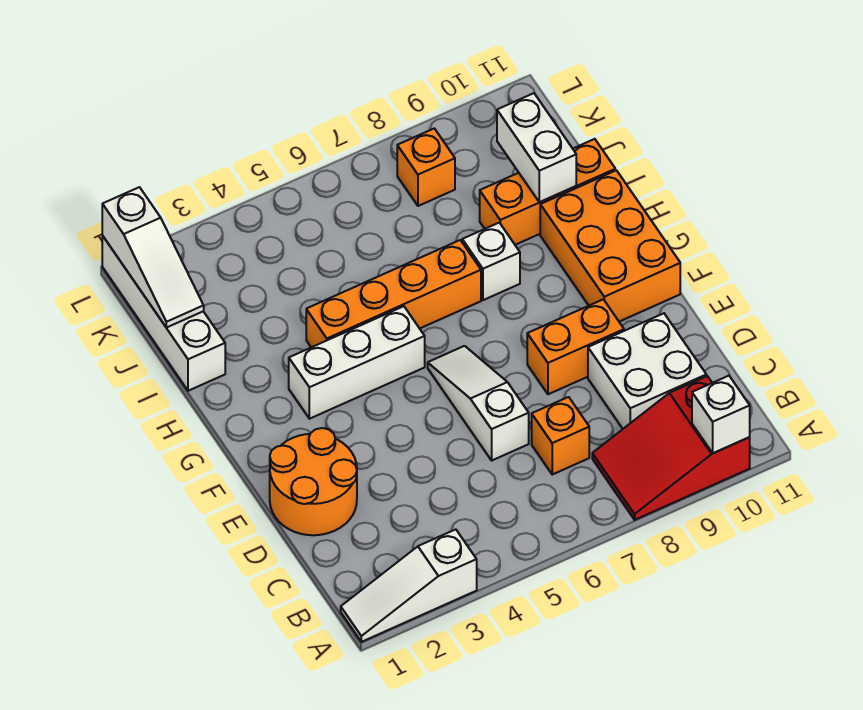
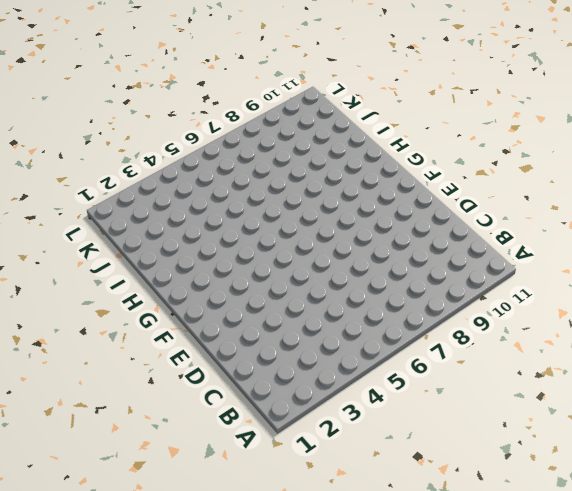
none -> white 1x3 slope [341,529,477,642]
none -> red 2x3 slope [592,376,750,520]
none -> orange 1x1 brick [532,397,589,475]

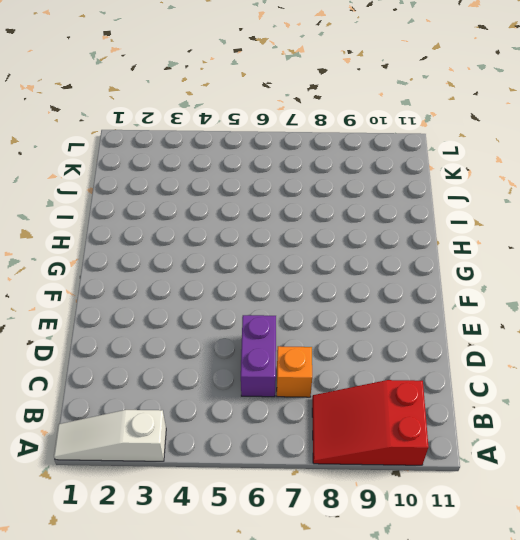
purple 1x2 brick [241,315,276,397] -> white 1x3 slope [428,346,529,460]
none -> white 2x2 brick [588,313,706,429]
none -> orange 2x2 round brick [270,428,357,535]
none -> orange 1x2 brick [527,299,624,394]

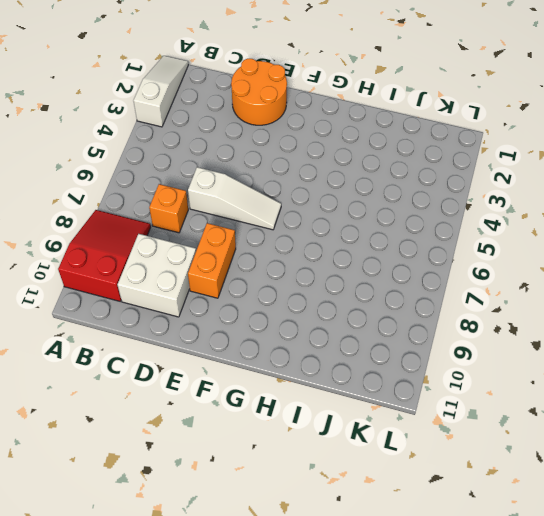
none -> orange 2x3 brick [540,170,680,322]
none -> white 1x3 brick [289,306,425,419]
none -> orange 1x4 brick [306,240,481,347]

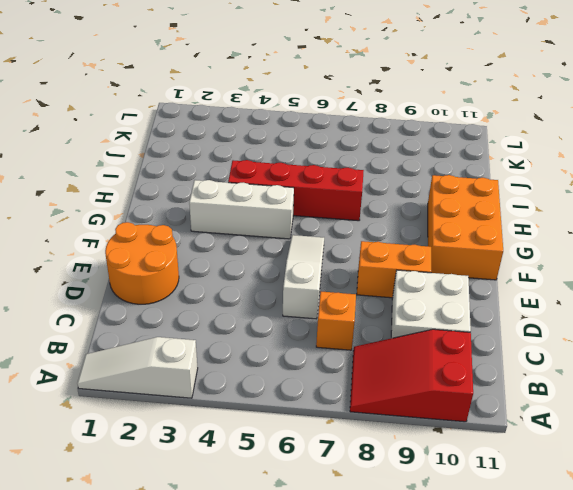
red 1x4 brick [228,160,364,221] -> orange 1x4 brick [306,240,481,347]
none -> white 1x1 brick [462,223,520,300]
none -> white 1x4 brick [102,236,225,391]
none -> orange 1x3 brick [480,139,615,245]

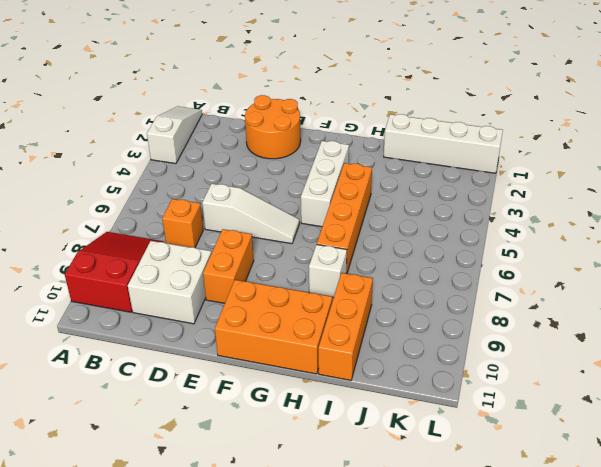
none -> orange 1x1 brick [397,129,455,206]
none -> white 1x1 brick [692,376,750,453]
none -> white 1x2 brick [497,93,576,202]

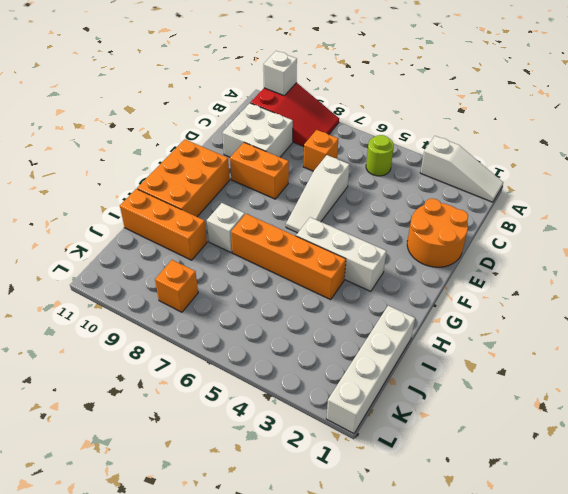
lime 1x1 round brick [366,135,394,176] -> none
none -> white 1x2 brick [497,93,576,202]
none -> white 1x3 slope [102,187,204,328]

